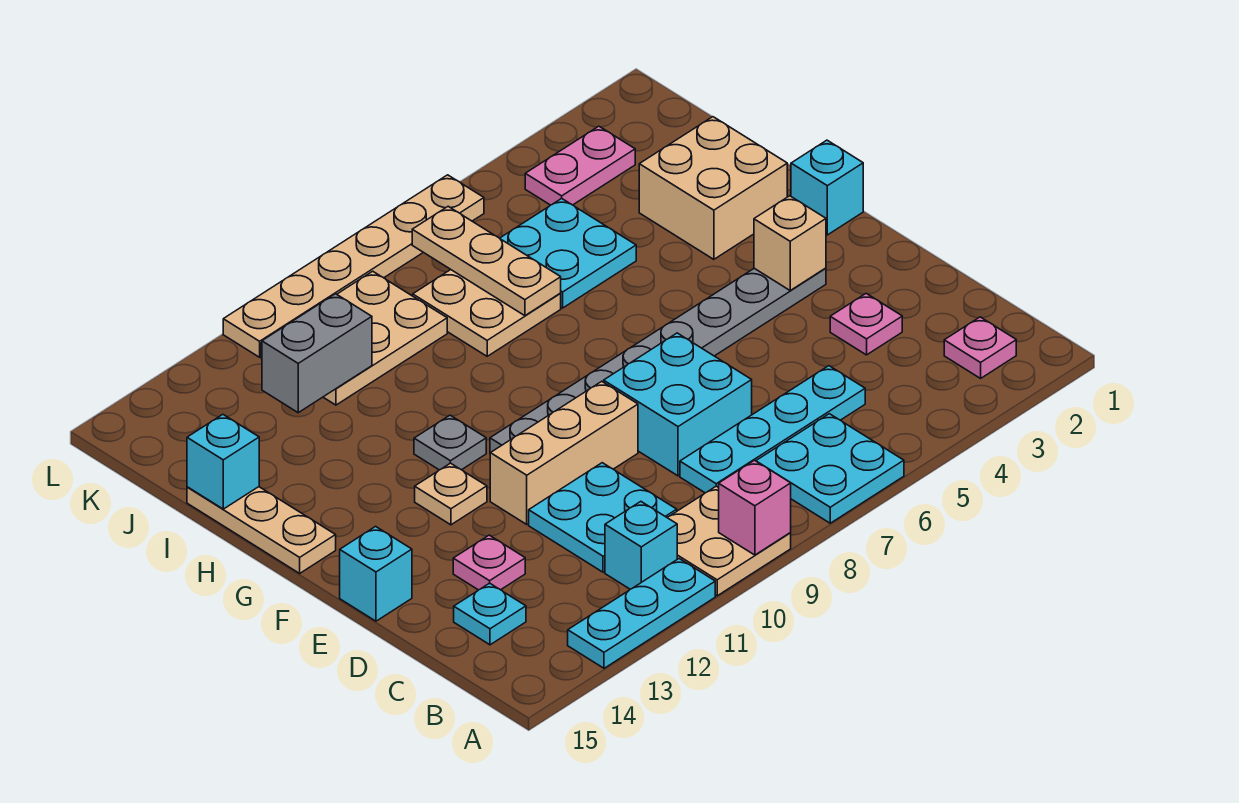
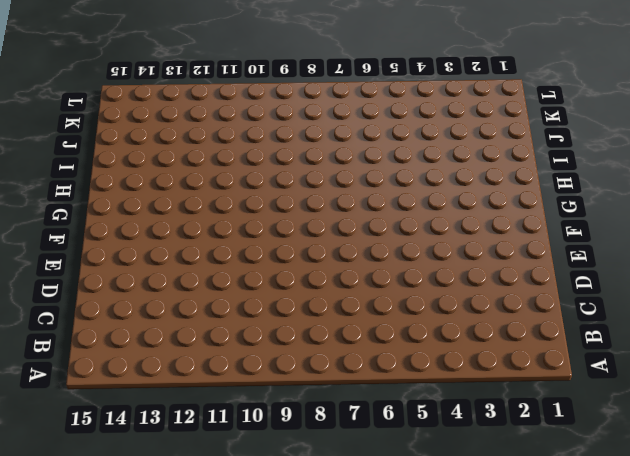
none -> cyan 2x2 plate [756,414,904,523]
none -> tan 2x2 plate [667,486,791,596]
none -> cyan 1x3 plate [568,559,715,668]

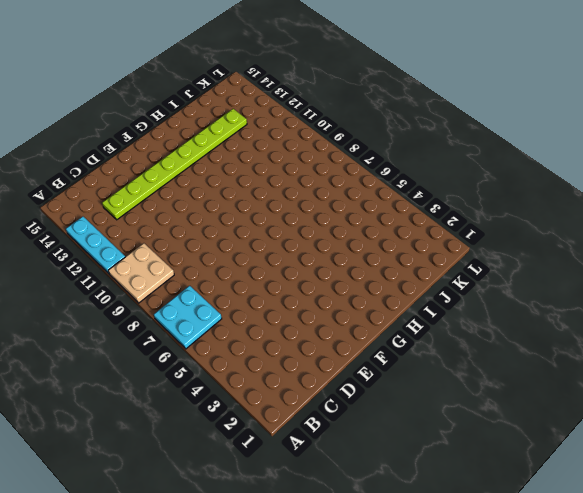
lime 1x8 plate [102,109,247,220] -> pink 1x1 plate [453,535,525,590]
none -> pink 1x1 plate [944,317,1016,378]
none -> cyan 1x1 brick [605,502,677,589]
none -> cyan 1x4 plate [680,366,865,493]

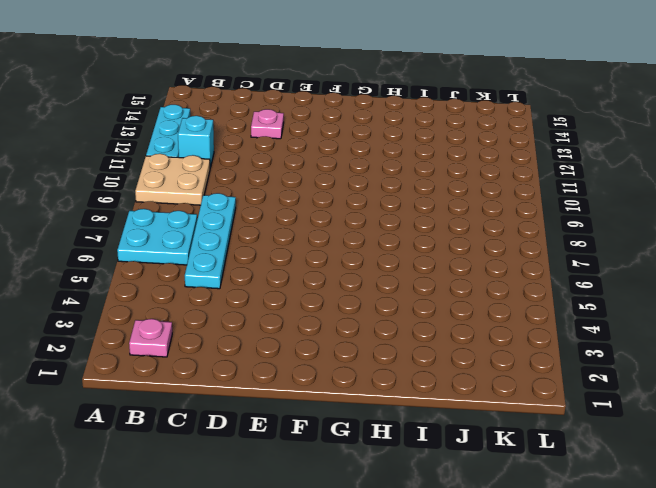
none -> cyan 2x2 plate [529,463,677,572]
none -> cyan 1x1 plate [454,583,526,645]
none -> pink 1x1 plate [830,294,902,355]

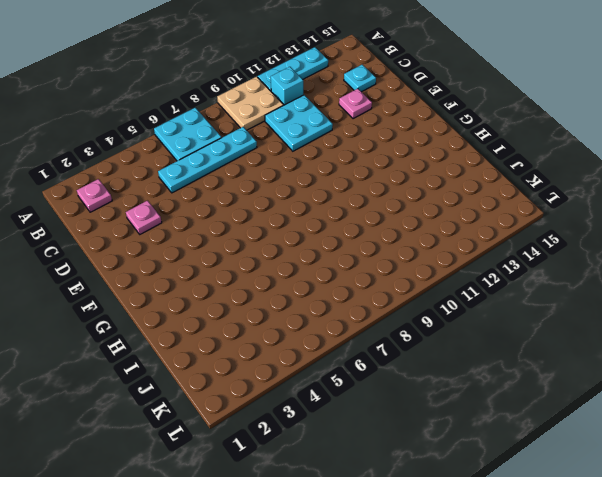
none -> cyan 2x2 brick [604,333,752,476]
none -> tan 1x3 brick [490,381,638,524]
none -> cyan 1x1 brick [340,527,412,621]

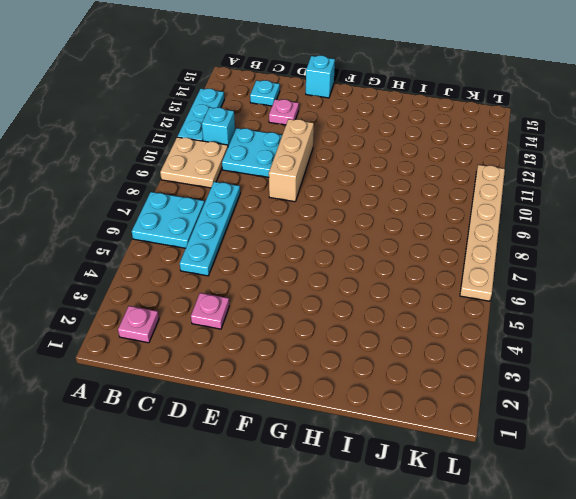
none -> cyan 2x2 brick [604,333,752,476]
none -> grey 1x8 plate [490,268,826,453]
none -> tan 1x1 plate [415,463,487,525]

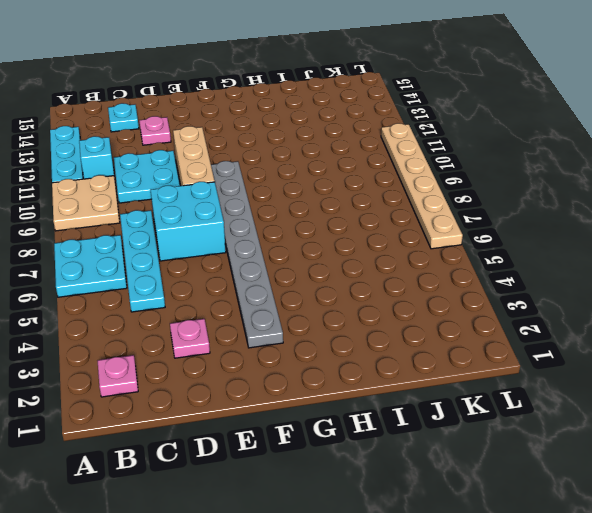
none -> cyan 1x1 brick [340,527,412,621]
none -> tan 1x1 plate [415,463,487,525]
none -> cyan 1x1 brick [791,140,863,235]

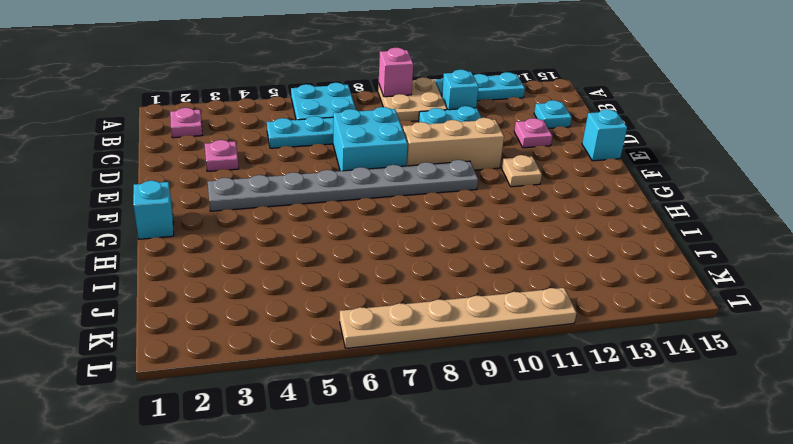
none -> grey 1x1 plate [414,415,486,470]
none -> tan 1x3 plate [187,487,336,573]
none -> tan 2x2 brick [639,117,787,259]

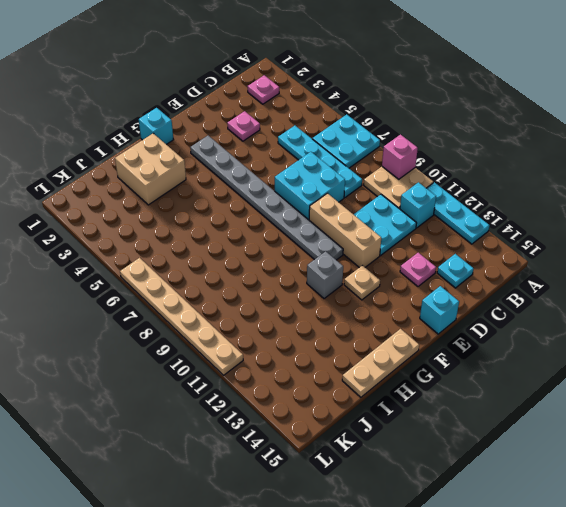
grey 1x1 brick [307,251,343,299] -> grey 1x1 plate [414,415,486,470]
none -> cyan 2x2 plate [500,198,636,308]
none -> tan 2x2 plate [413,270,561,356]
none -> tan 2x3 plate [261,271,447,405]

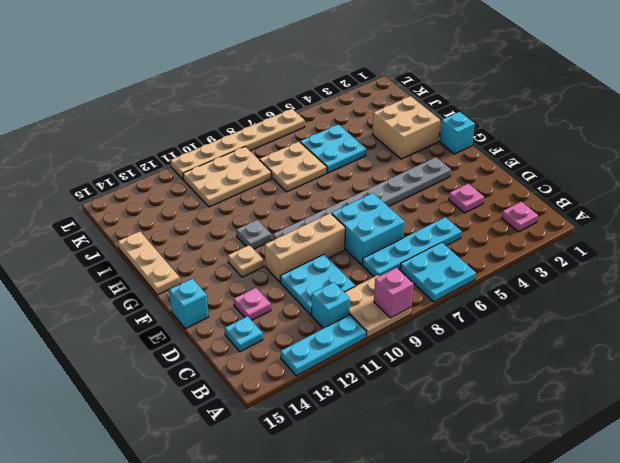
none -> pink 1x2 plate [525,126,635,205]
none -> tan 1x1 brick [754,196,826,290]
none -> tan 1x3 plate [412,206,561,316]

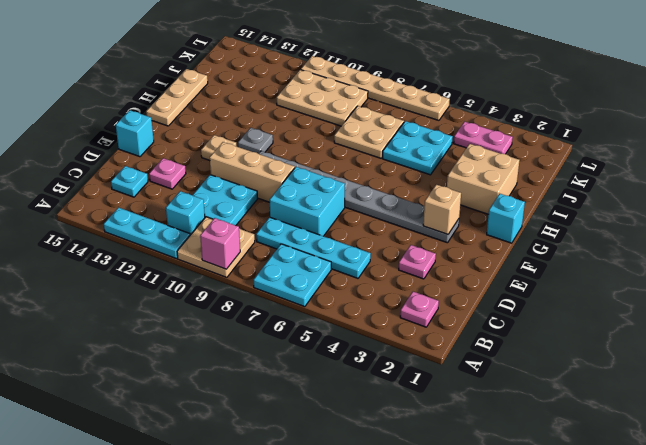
none -> tan 1x3 plate [412,206,561,316]
none -> cyan 1x1 brick [187,415,259,509]
none -> grey 1x2 brick [262,294,372,413]

